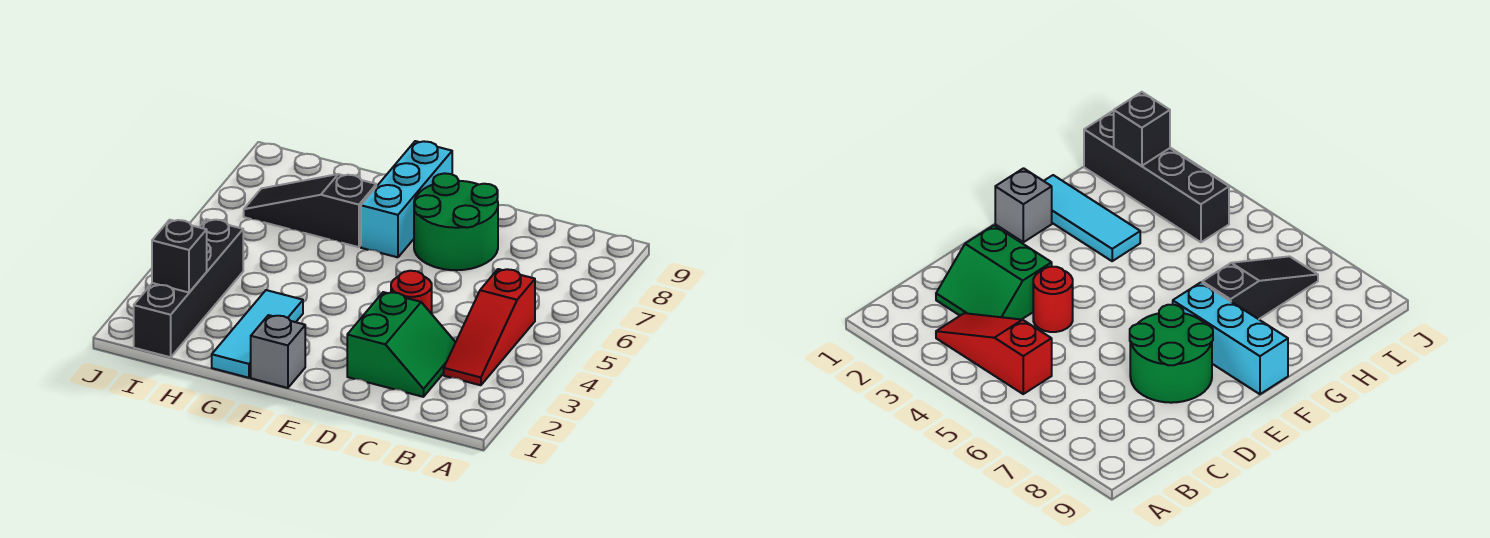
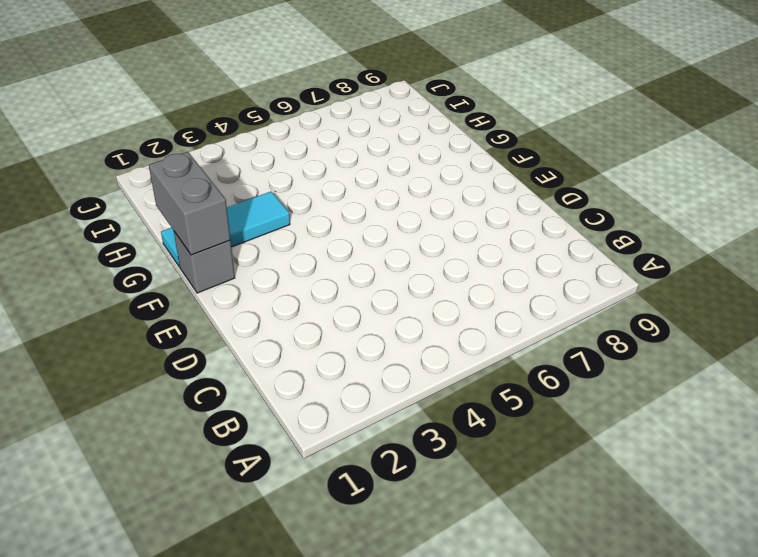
grey 1x2 brick [149,152,230,255] -> none
none -> red 1x3 slope [444,269,535,385]
none -> green 2x2 slope [347,292,456,397]

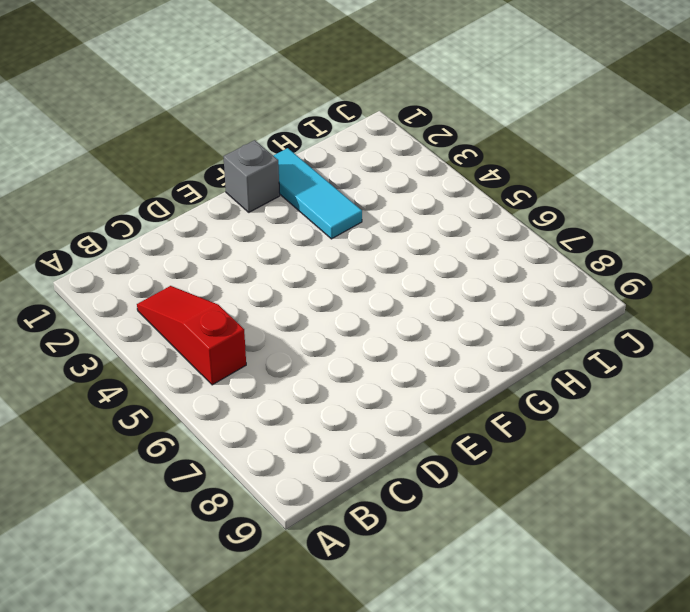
none -> green 2x2 slope [347,292,456,397]
none -> red 1x1 round brick [391,271,432,314]

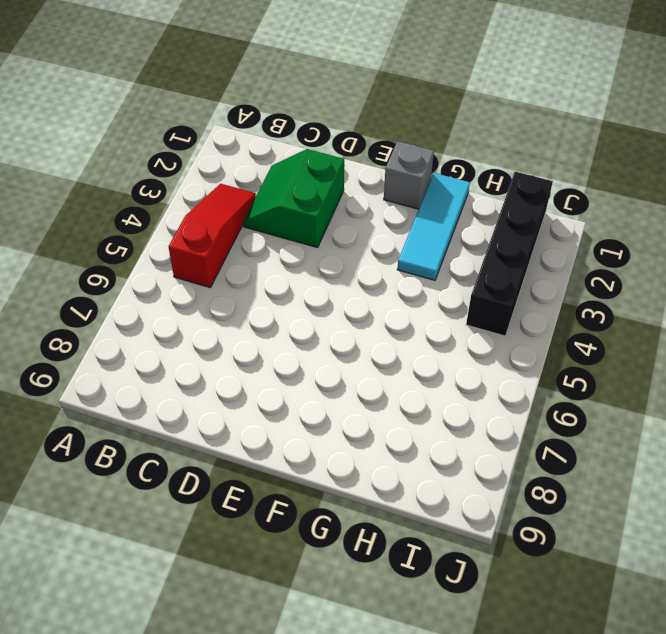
none -> red 1x1 round brick [391,271,432,314]
none -> green 2x2 round brick [414,173,498,270]

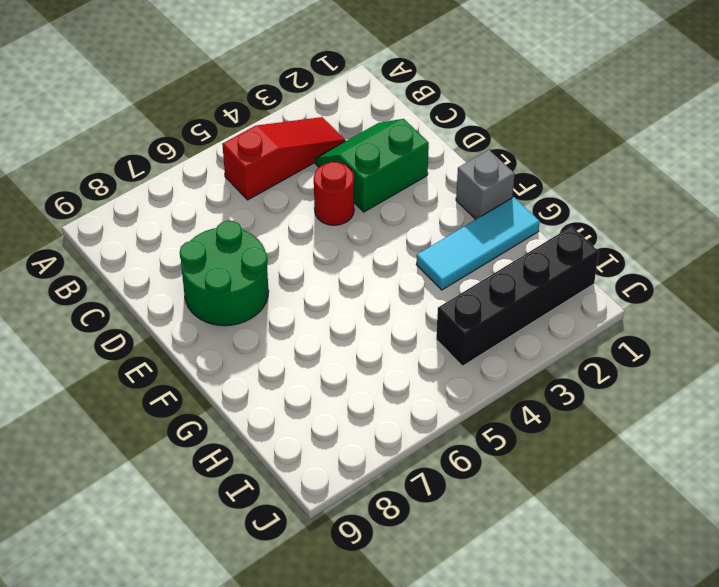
none -> cyan 1x3 brick [361,141,452,257]
none -> black 1x3 slope [244,174,376,247]

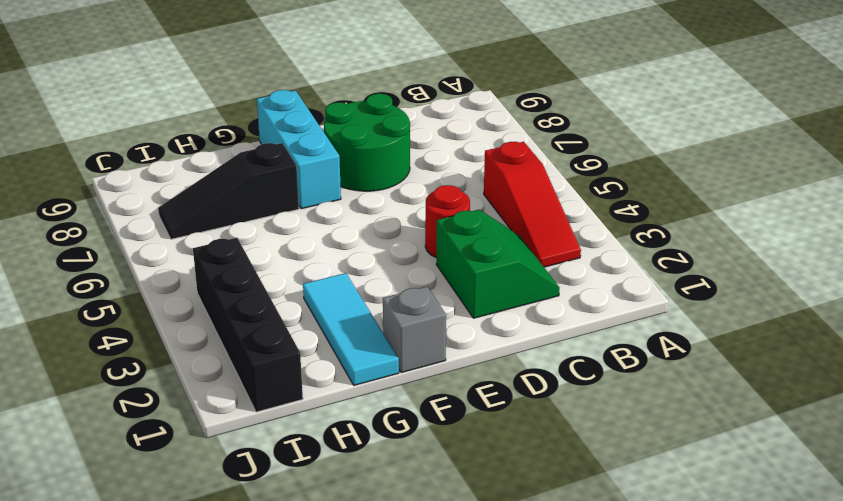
none -> black 1x1 brick [152,220,207,292]

